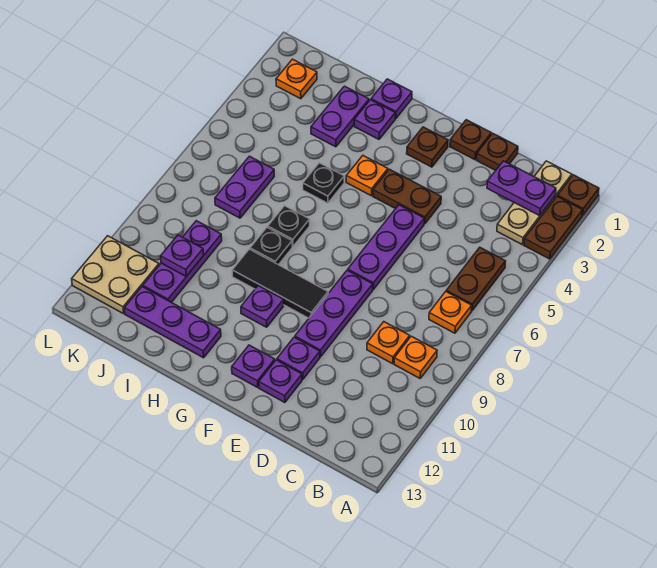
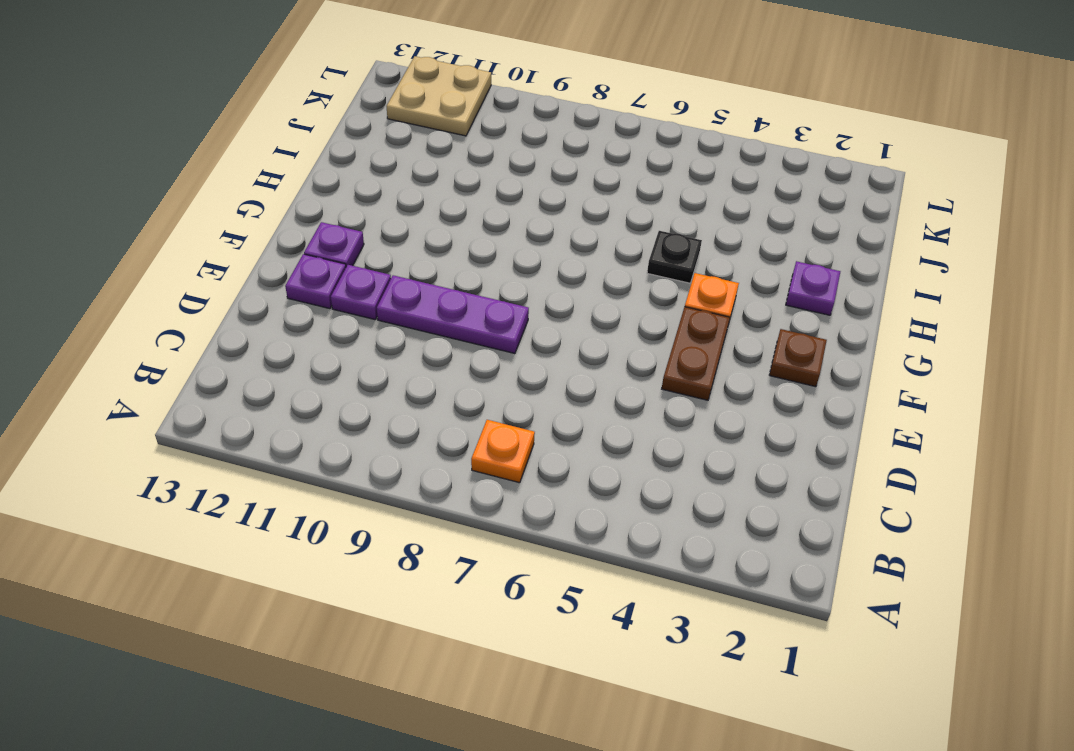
none -> brown 1x1 plate [558,175,599,216]
none -> brown 1x2 plate [524,196,583,259]
none -> tan 1x3 plate [497,161,572,245]
none -> brown 1x2 plate [446,247,506,311]

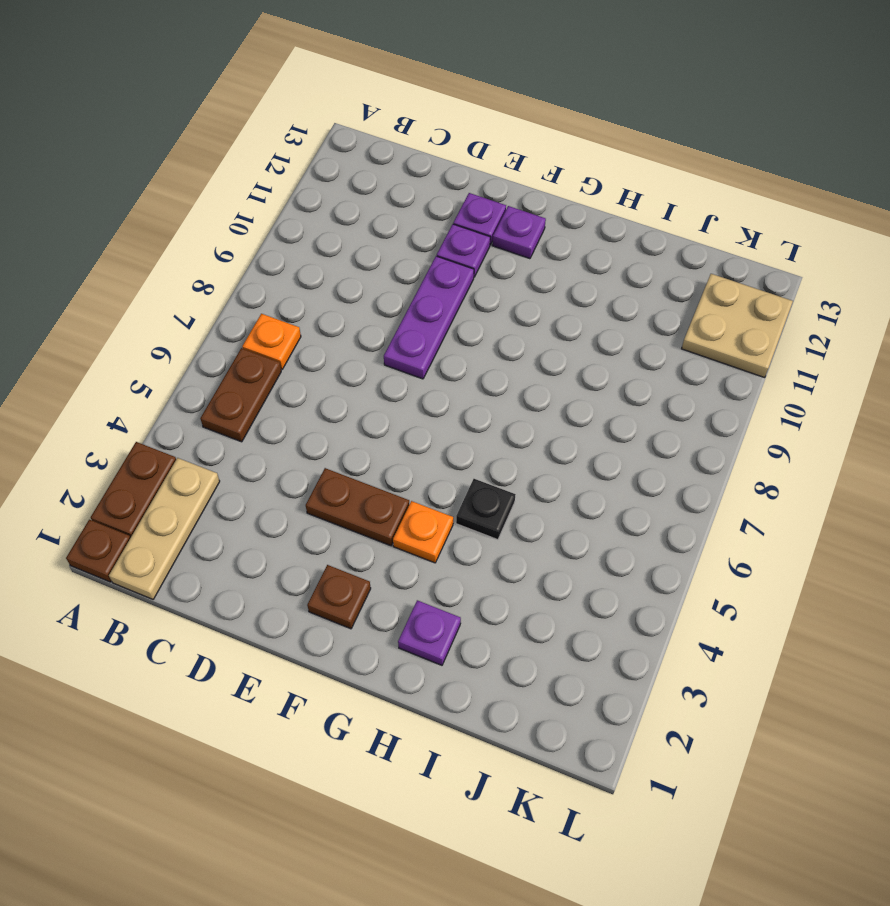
none -> orange 1x1 plate [394,336,437,378]
none -> orange 1x1 plate [367,322,410,364]
none -> brown 1x1 plate [477,134,518,170]
none -> brown 1x1 plate [450,120,491,160]

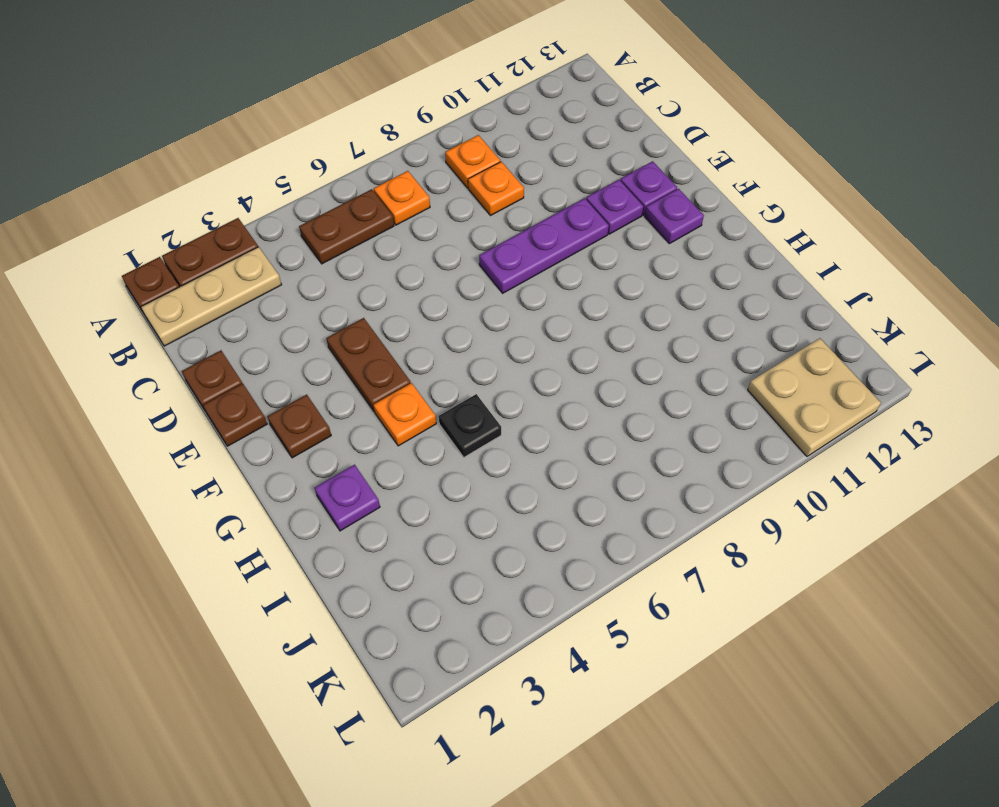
none -> purple 1x3 plate [348,205,424,289]
none -> black 1x3 tile [232,249,328,318]
none -> purple 1x1 plate [241,286,284,327]
none -> purple 1x1 plate [371,79,412,119]

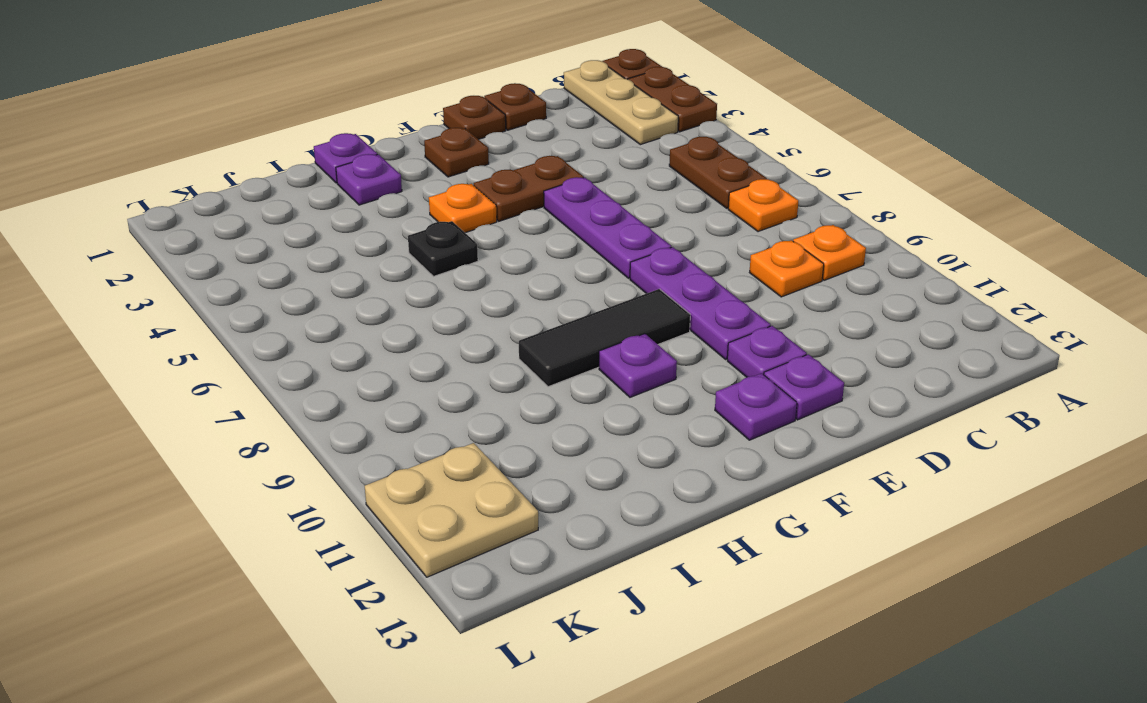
none -> black 1x1 plate [268,206,310,246]
none -> black 1x1 plate [250,227,292,265]
none -> purple 1x3 plate [125,287,221,358]
none -> purple 1x2 plate [311,86,369,147]

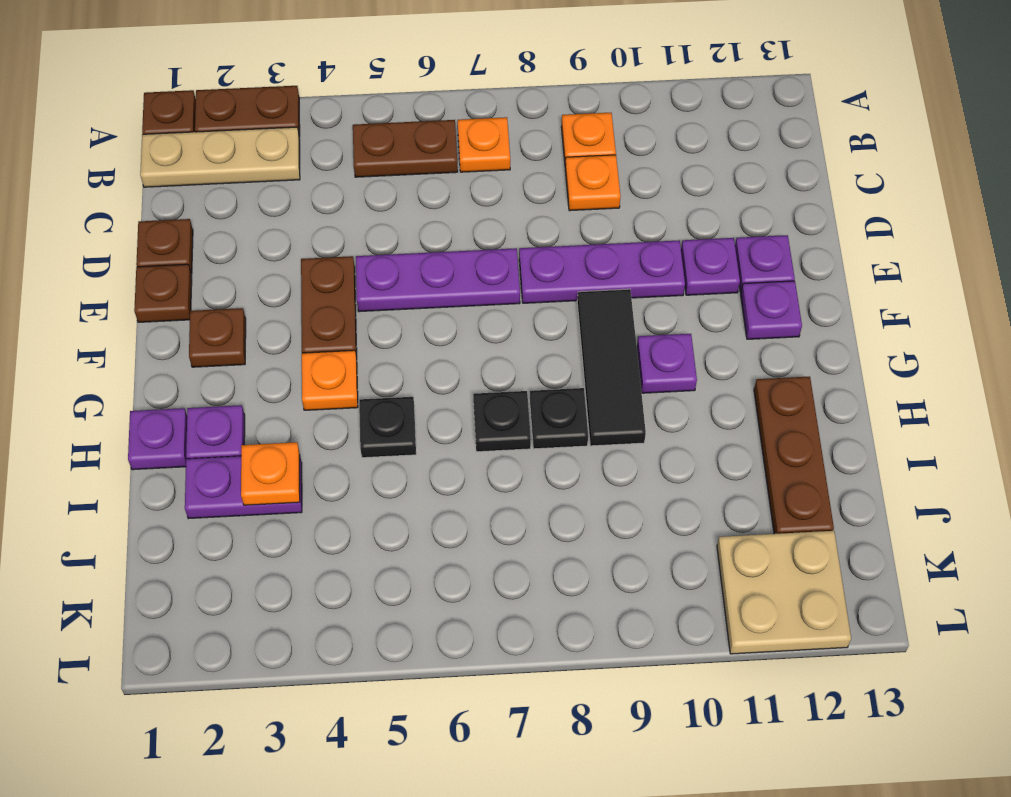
brown 1x3 plate [754,377,834,534] -> purple 1x3 plate [125,287,221,358]
orange 1x1 plate [241,442,300,505] -> orange 1x1 plate moved to [276,59,317,99]
none -> purple 1x2 plate [215,156,274,218]
none -> purple 1x3 plate [143,221,222,302]
none -> purple 1x2 plate [487,161,556,216]
none -> purple 1x1 plate [161,235,203,276]

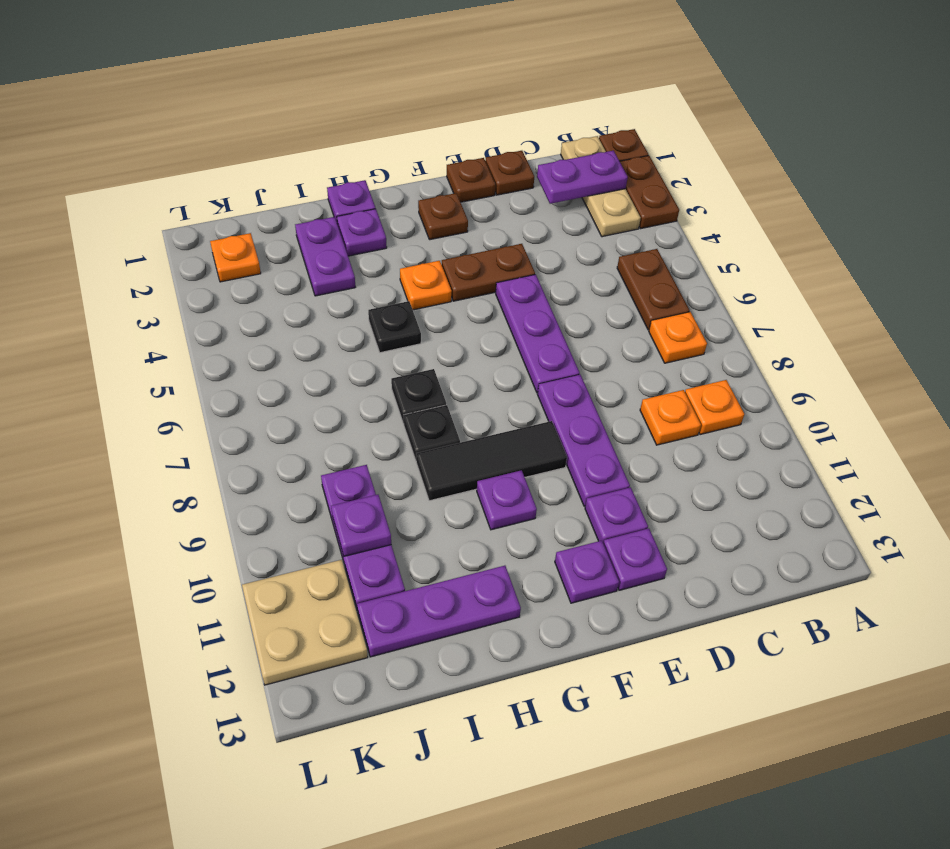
none -> purple 1x2 plate [215,156,274,218]

